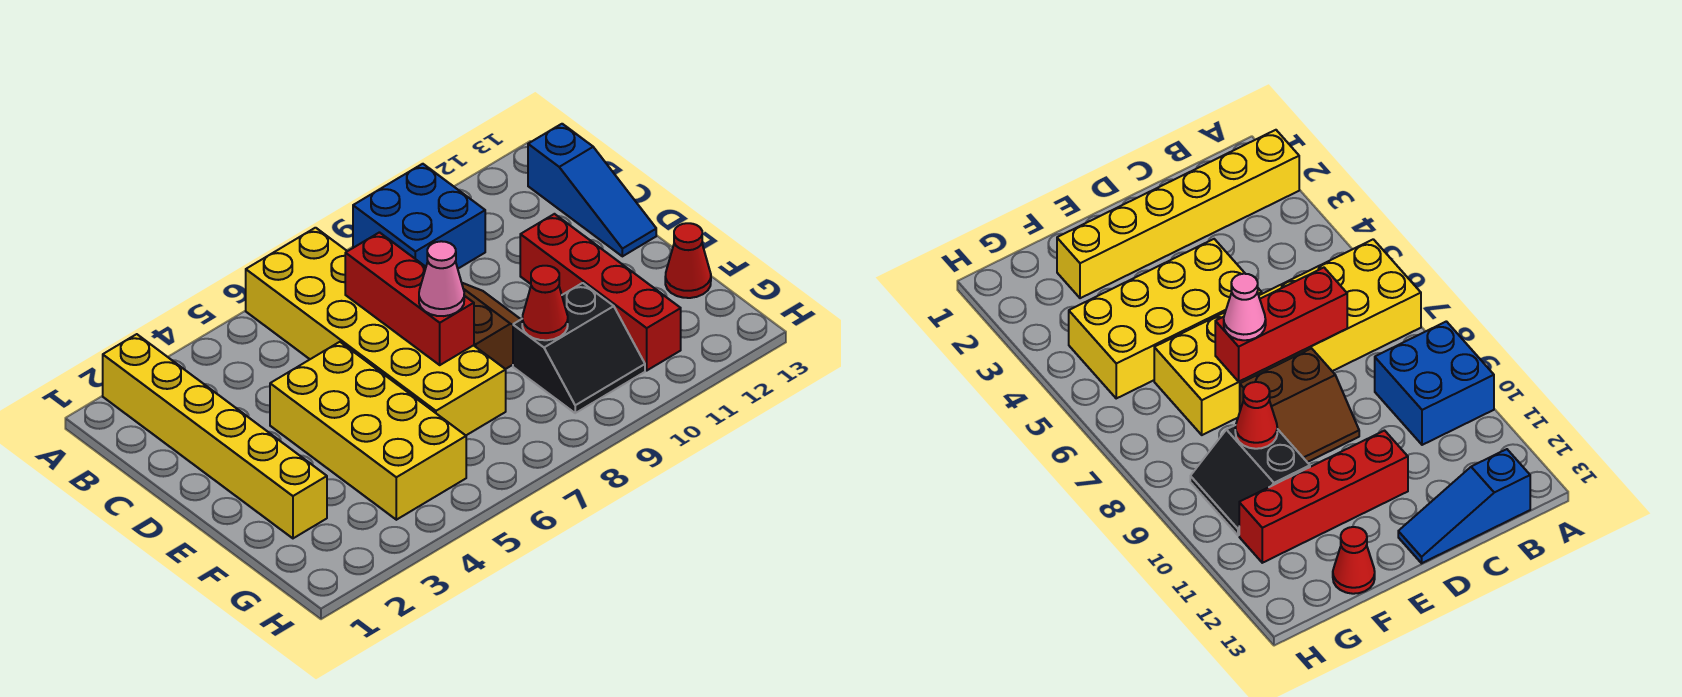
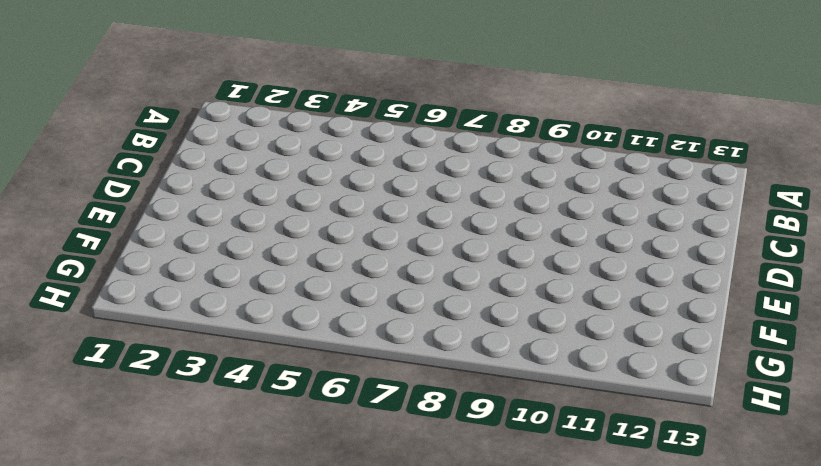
none -> yellow 1x6 brick [103,334,327,538]
none -> yellow 2x6 brick [246,228,506,435]
none -> blue 2x2 brick [353,164,485,269]

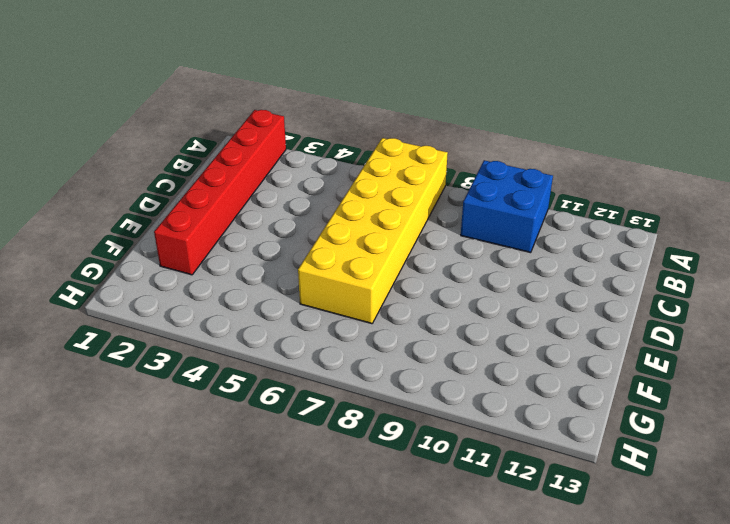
red 1x6 brick [154,110,286,275] -> yellow 1x6 brick [103,334,327,538]
none -> blue 1x3 slope [528,124,656,256]
none -> yellow 2x4 brick [270,342,466,520]
none -> brown 2x2 slope [462,283,521,369]

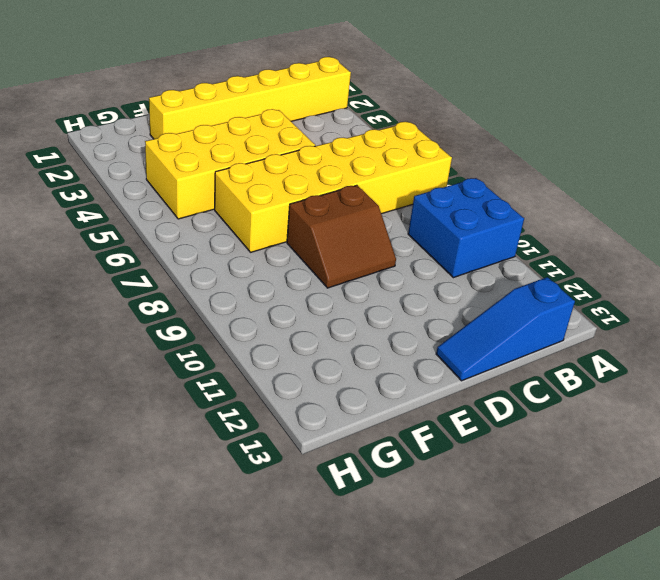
none -> red 1x4 brick [520,214,681,370]
none -> black 2x2 slope [513,283,645,413]
none -> red 1x1 cone [665,223,711,298]

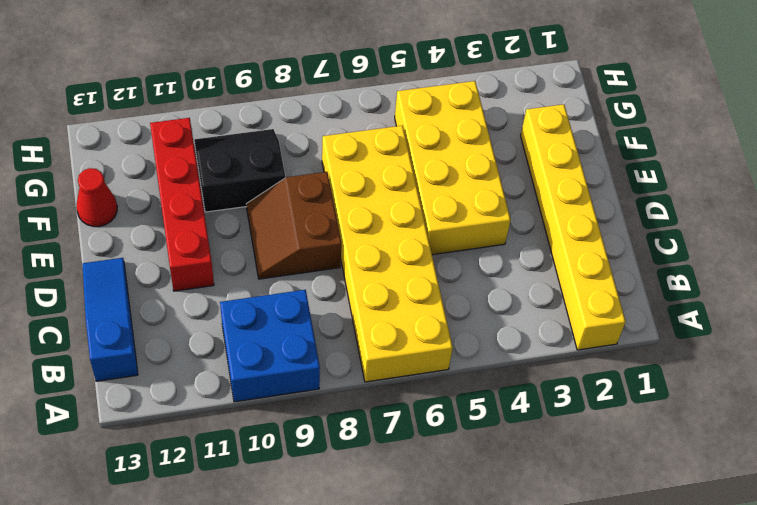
none -> red 1x3 brick [345,232,474,365]
none -> red 1x1 cone [522,266,568,340]
none -> pink 1x1 cone [419,241,464,316]

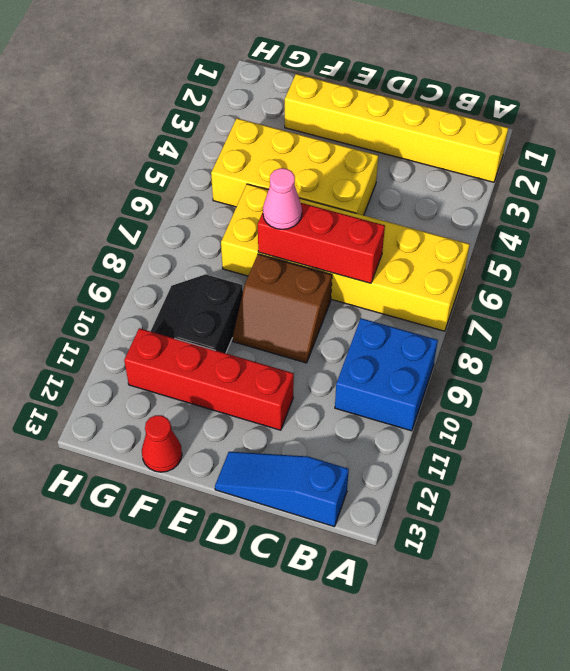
none -> red 1x1 cone [522,266,568,340]

